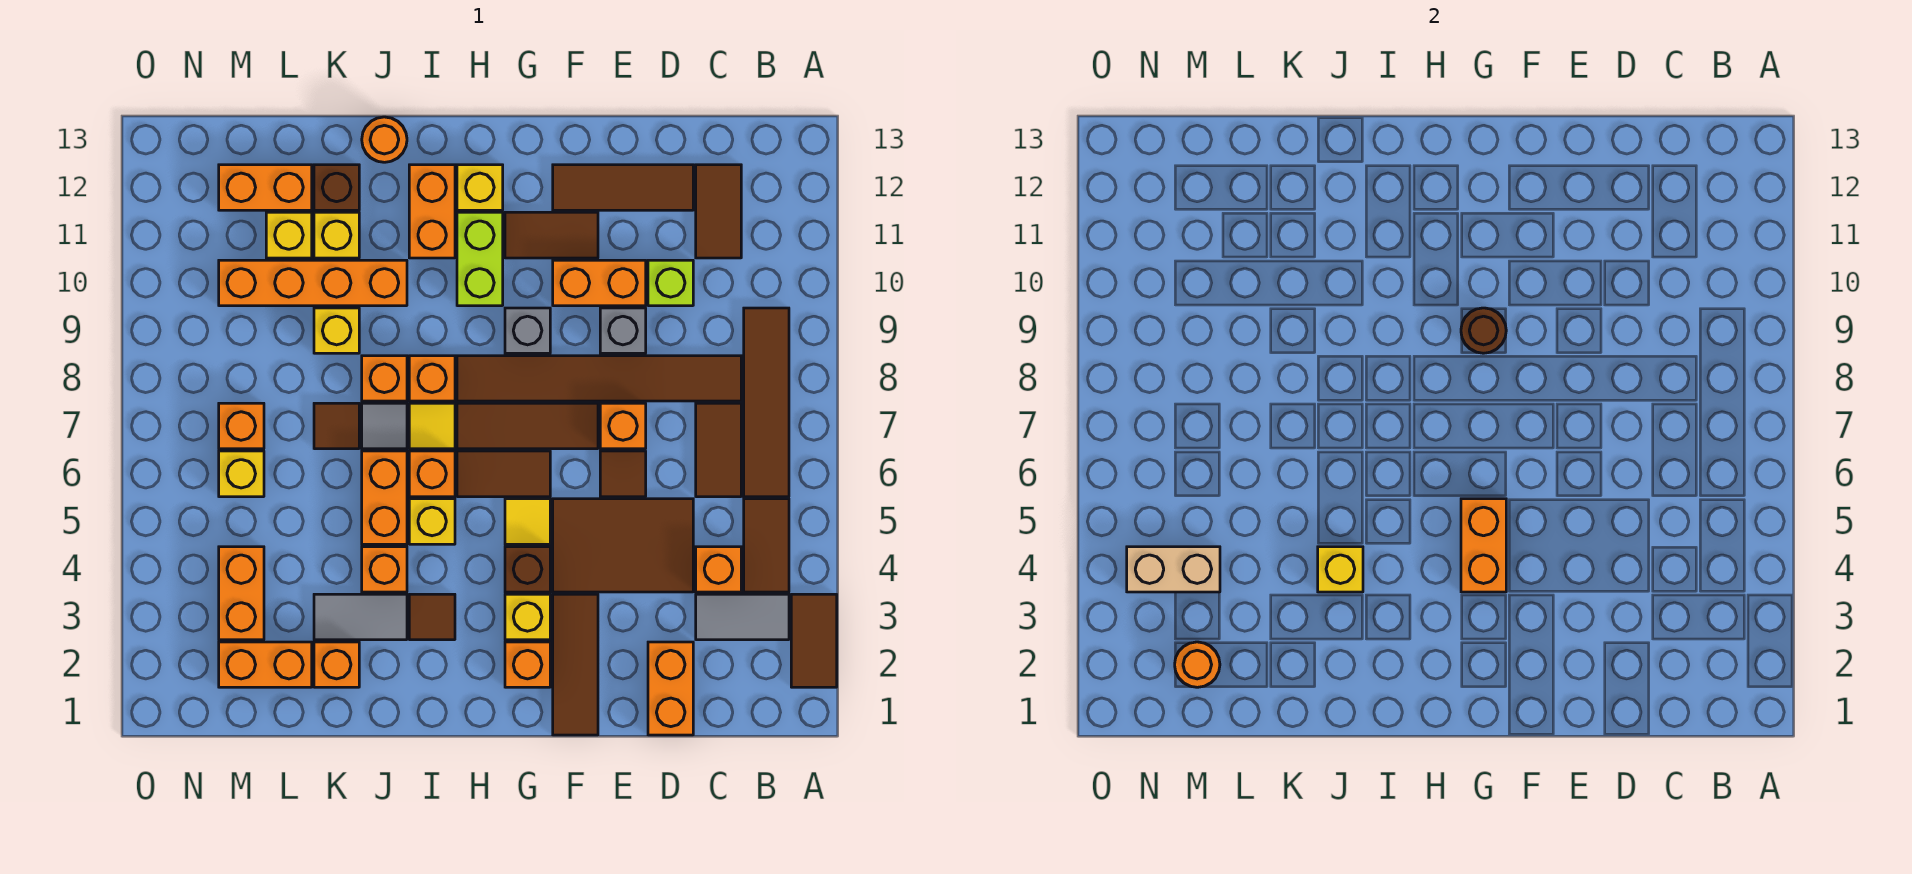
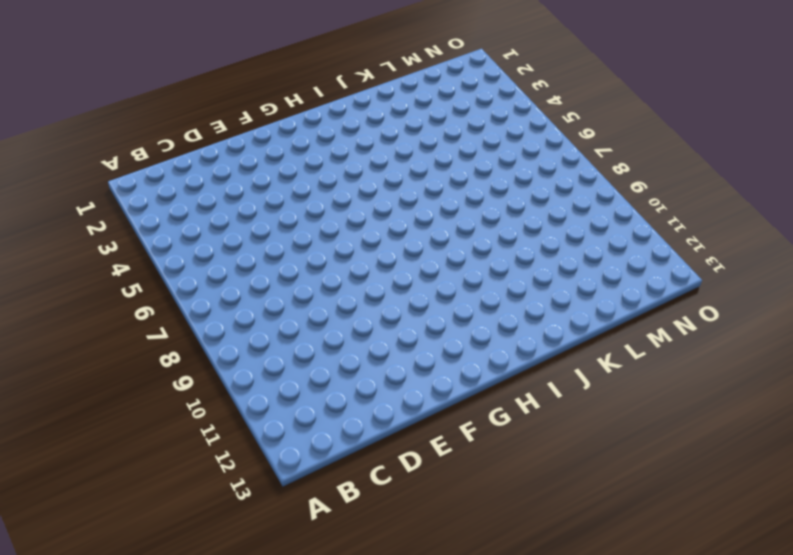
none -> brown 1x2 tile [791,594,837,687]
none -> grey 1x2 tile [696,594,789,640]
none -> brown 1x2 tile [744,499,789,592]
none -> brown 1x4 tile [744,308,789,497]

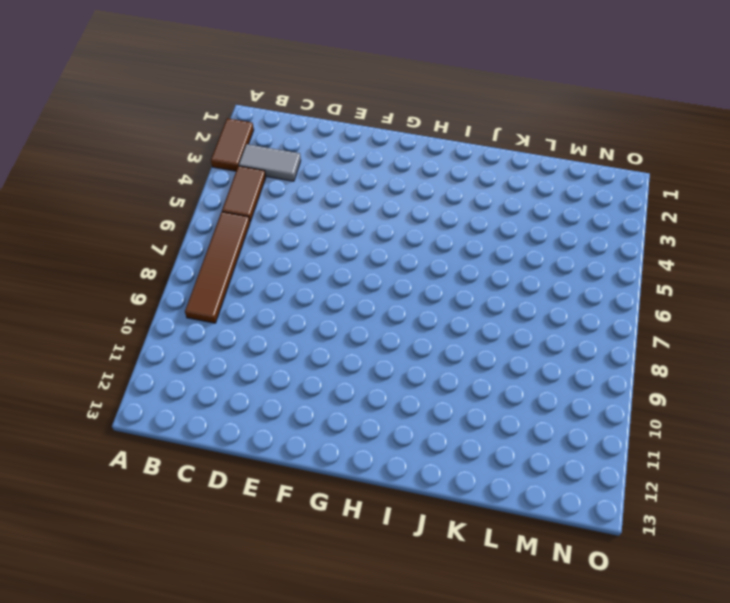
none -> orange 1x1 brick [696,547,741,592]
none -> brown 1x2 tile [696,403,741,497]
none -> brown 1x6 tile [457,356,741,401]
none -> brown 1x2 tile [696,165,741,258]

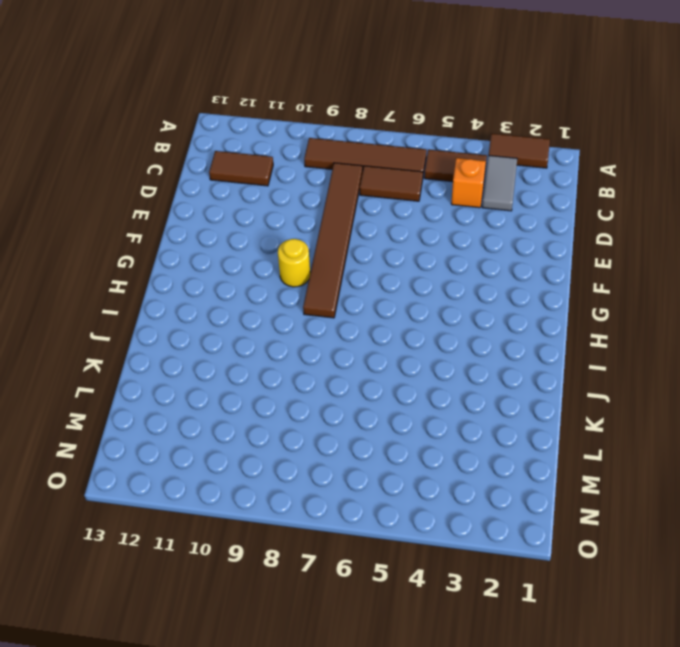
yellow 1x1 round brick [278,239,310,287] -> grey 1x1 brick [505,308,550,353]
none -> orange 1x2 brick [648,642,693,735]
none -> brown 2x3 tile [553,499,693,592]
none -> lime 1x1 brick [648,260,693,306]
none -> brown 1x3 tile [553,165,693,210]

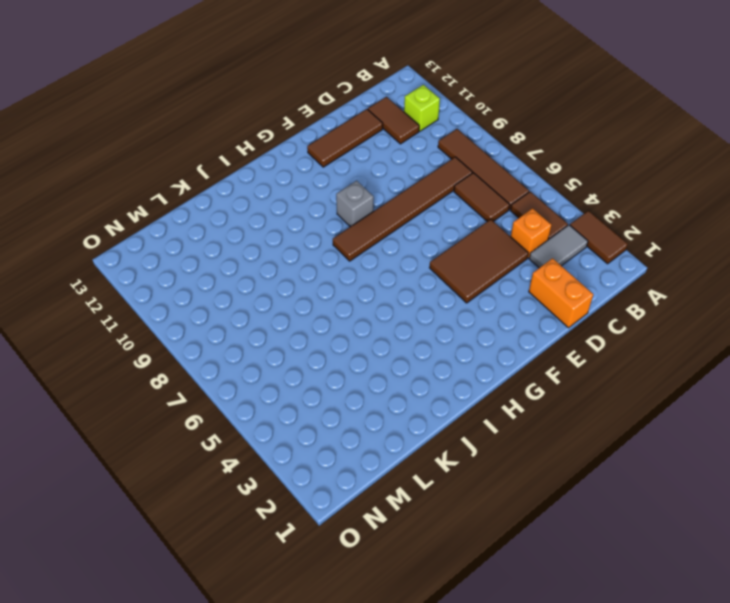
lime 1x1 brick [404,85,440,131] -> lime 1x1 brick moved to [648,260,693,306]
none -> brown 1x1 tile [600,451,646,497]
none -> orange 1x1 brick [600,403,646,449]
none -> grey 1x1 brick [600,308,646,353]
none -> orange 1x2 brick [553,260,646,306]

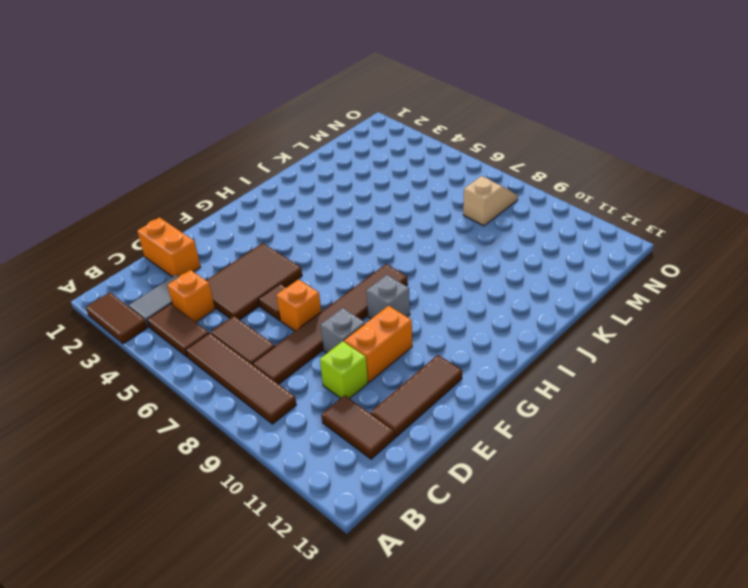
tan 1x2 slope [463,176,518,226] -> none
none -> brown 1x3 tile [553,594,598,735]
none -> brown 1x3 tile [457,403,598,449]
none -> brown 1x2 tile [505,212,598,258]
none -> orange 1x1 brick [505,642,550,687]

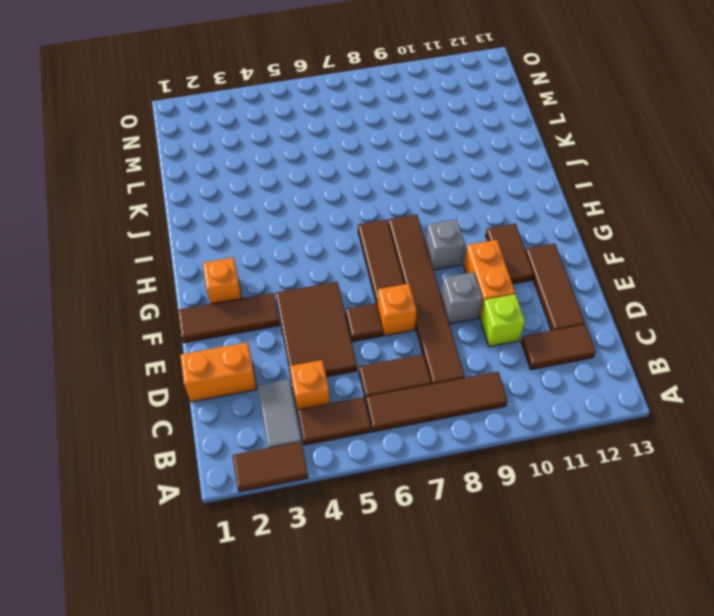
none -> yellow 1x1 brick [505,594,550,640]
none -> brown 1x1 brick [505,547,550,592]
none -> yellow 1x1 tile [505,499,550,544]
none -> brown 1x2 tile [457,451,550,497]

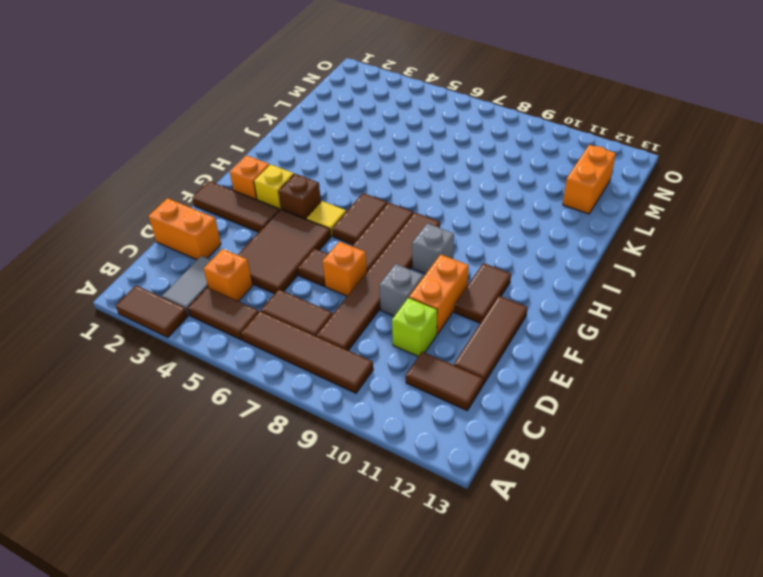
none -> lime 1x2 brick [457,212,503,306]
none -> yellow 1x1 brick [457,165,503,210]
none -> brown 1x1 tile [409,594,455,640]
none -> yellow 1x1 brick [409,499,455,544]

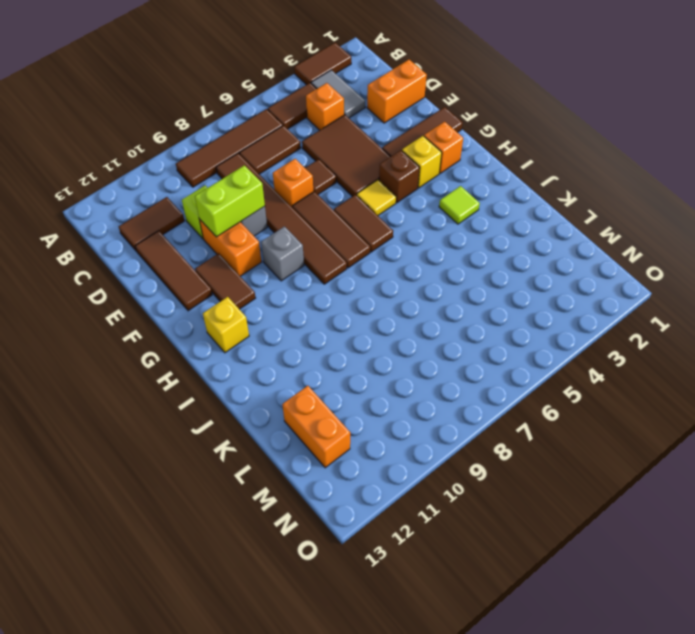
lime 1x2 brick [195,165,265,237] -> lime 1x2 brick moved to [457,212,503,306]
lime 1x1 tile [439,186,480,224] -> brown 1x1 tile [409,594,455,640]
none -> yellow 1x1 brick [409,499,455,544]
none -> orange 1x1 brick [409,451,455,497]
none -> yellow 1x1 tile [409,403,455,449]
none -> orange 1x1 brick [409,356,455,401]

